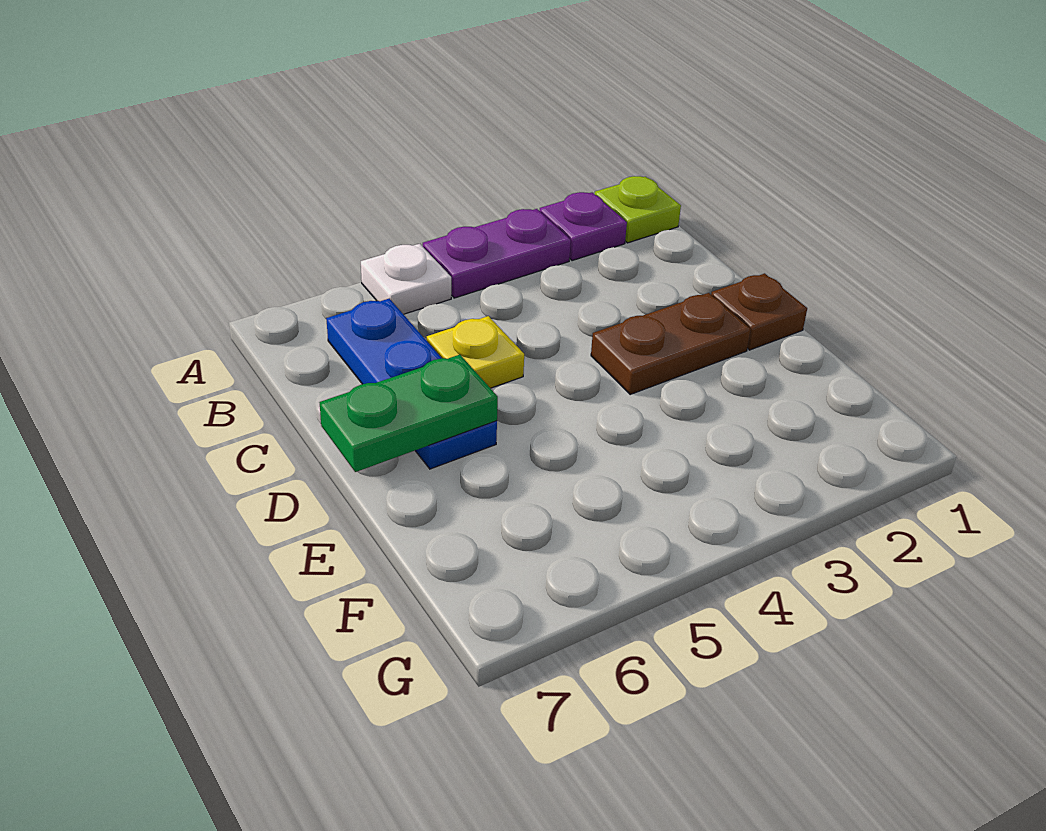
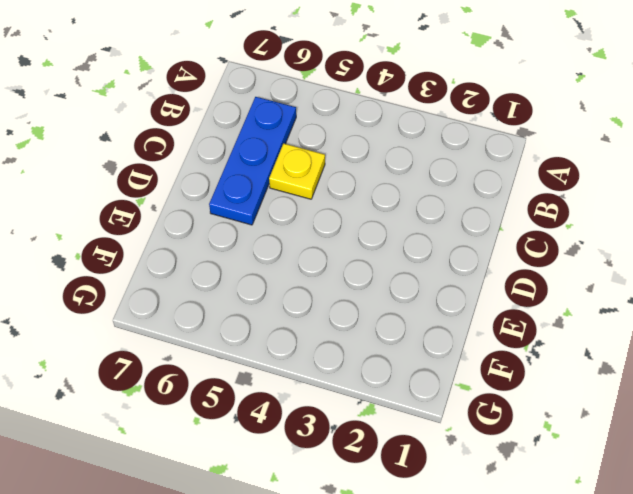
none -> lime 1x1 plate [595,176,681,243]
none -> purple 1x1 plate [540,192,627,261]

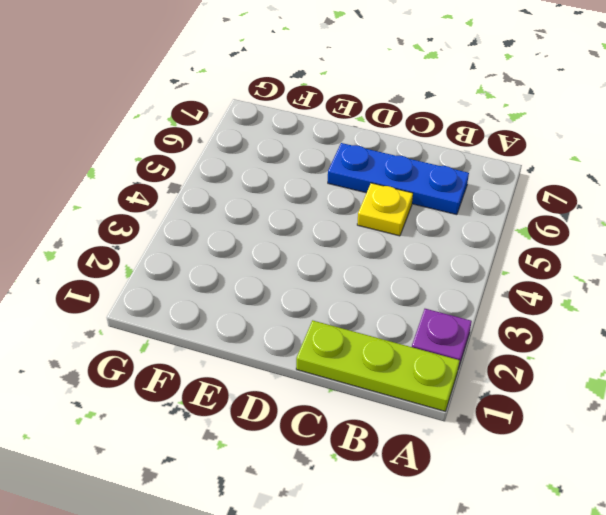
lime 1x3 plate [296,320,460,411] -> lime 1x1 plate [595,176,681,243]
none -> purple 1x2 plate [423,209,571,298]
none -> white 1x1 plate [361,244,451,314]

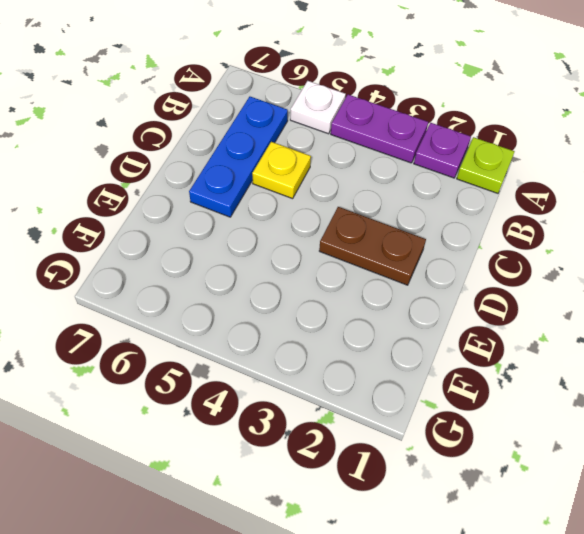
none -> brown 1x1 plate [711,273,807,350]
none -> green 1x2 plate [319,355,498,472]

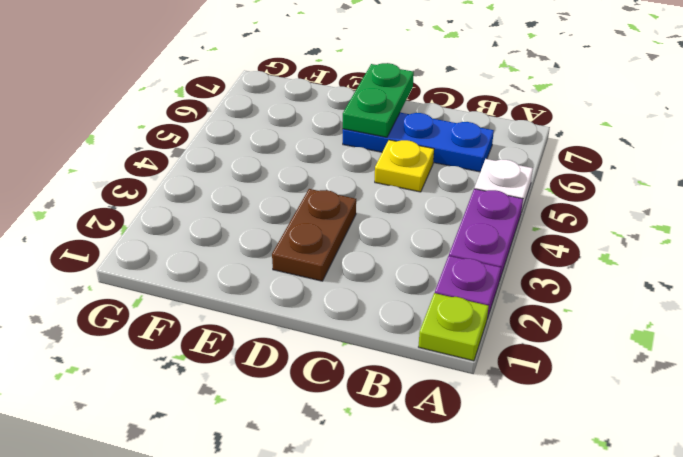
none -> brown 1x1 plate [711,273,807,350]

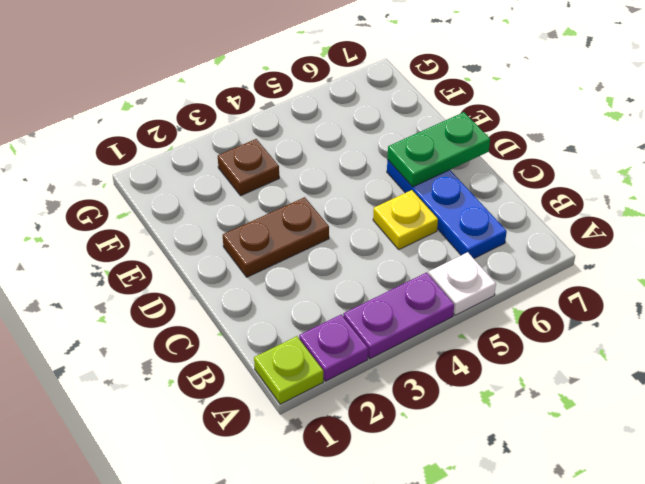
brown 1x1 plate [218,139,279,196] -> brown 1x1 plate moved to [711,273,807,350]

